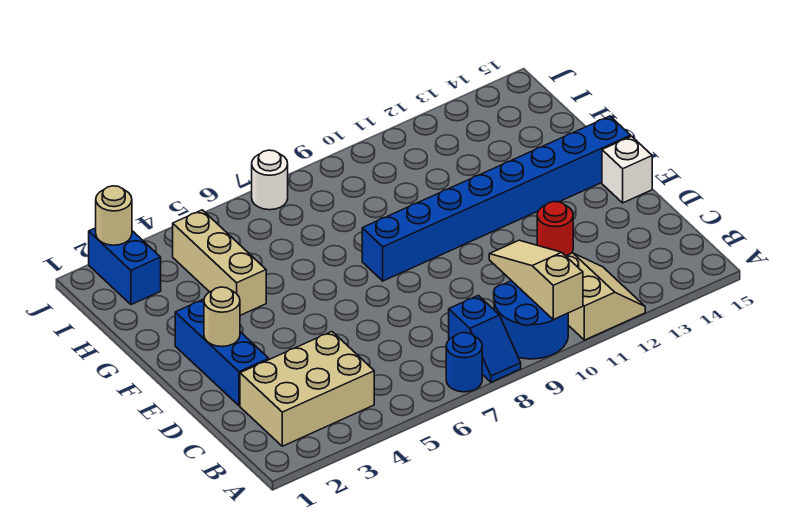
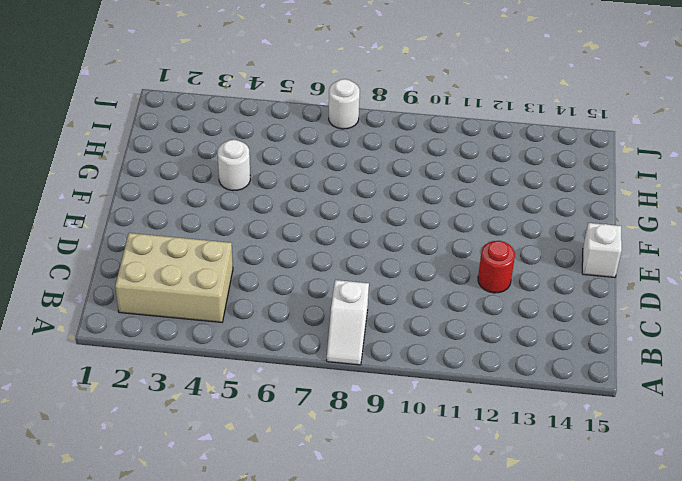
white 1x2 slope [327,280,369,365] -> blue 1x2 slope [449,295,521,382]
white 1x1 round brick [218,140,250,191] -> tan 1x3 brick [173,210,266,315]
none -> blue 1x1 round brick [446,332,482,392]
none -> blue 2x2 round brick [494,281,568,359]
none -> tan 2x2 slope [566,253,645,340]

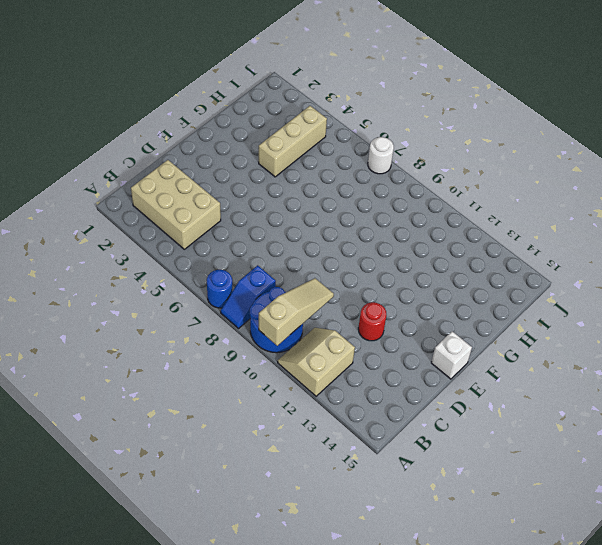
tan 2x2 slope [278,328,355,396] -> tan 2x2 slope turned to [566,253,645,340]
none -> blue 1x3 brick [175,299,269,406]
none -> blue 1x8 brick [362,116,631,281]
none -> blue 1x2 brick [89,228,161,305]

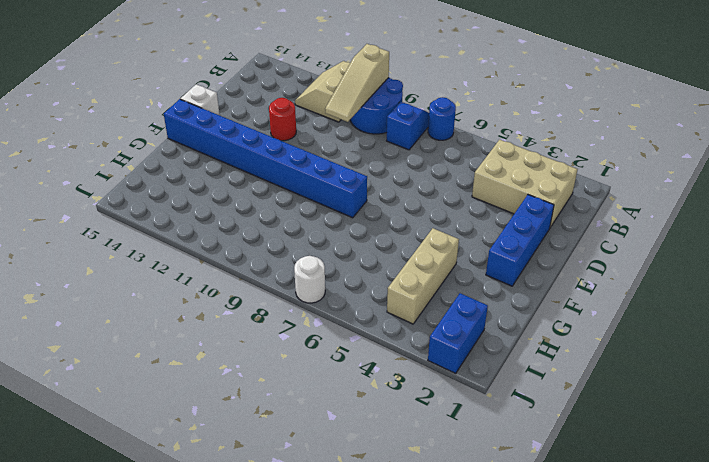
none -> tan 1x1 round brick [204,287,240,347]
none -> tan 1x1 round brick [96,186,132,245]

